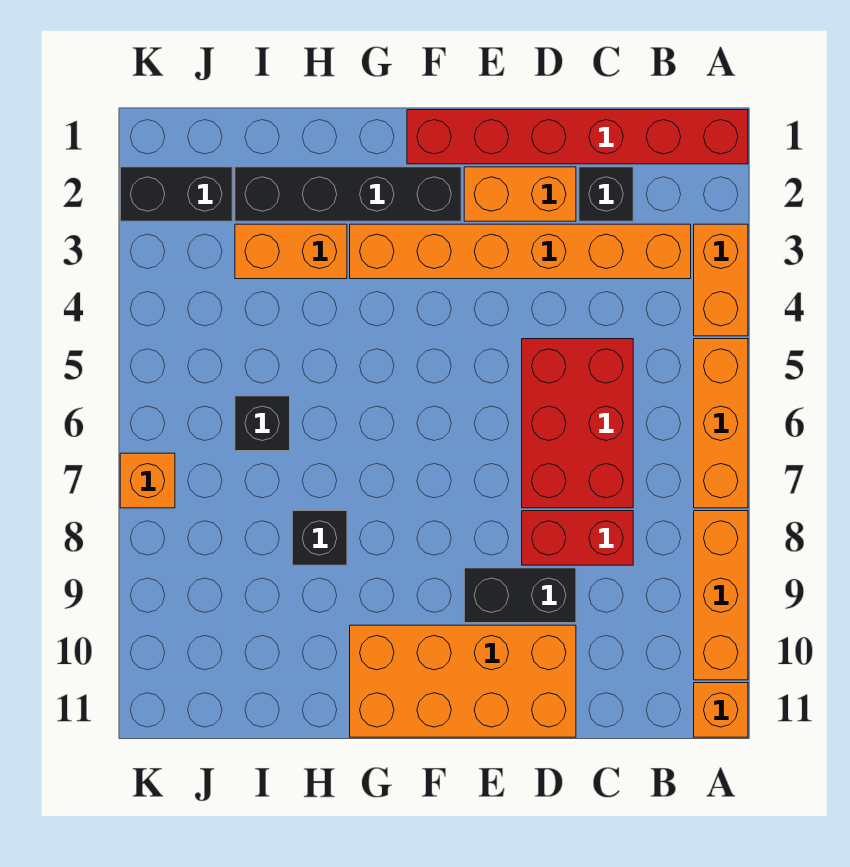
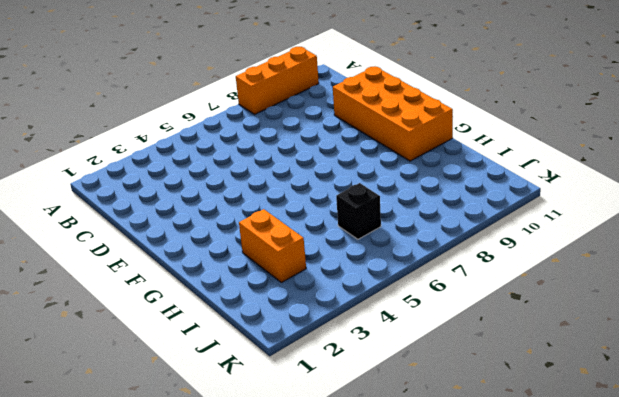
none -> red 1x6 brick [407,110,748,164]
none -> orange 1x2 brick [694,224,748,336]
none -> orange 1x3 brick [694,339,748,508]

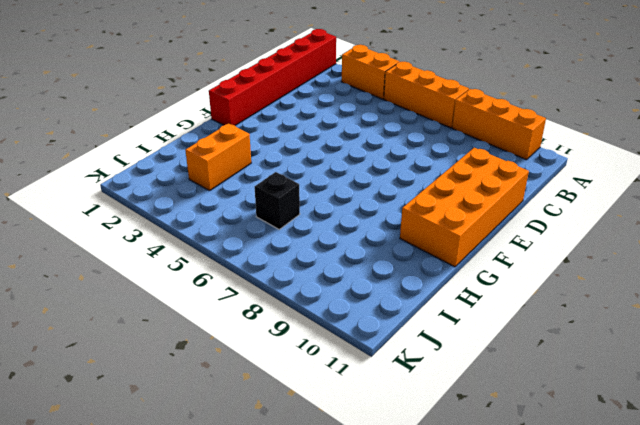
none -> orange 1x1 brick [694,683,748,737]
none -> orange 1x6 brick [350,224,691,279]
none -> black 1x1 brick [579,167,633,221]

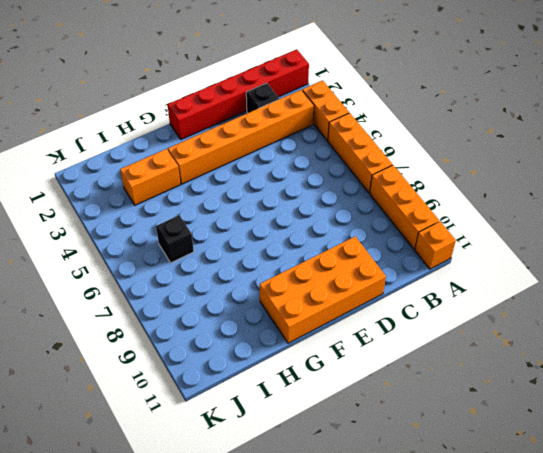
none -> red 2x3 brick [522,339,633,508]
none -> red 1x2 brick [522,511,633,565]
none -> orange 1x2 brick [464,167,576,221]

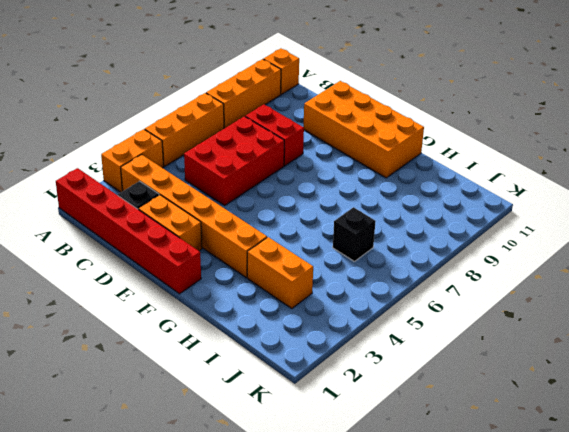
none -> black 1x2 brick [464,568,576,623]
none -> black 1x4 brick [235,167,461,221]
none -> black 1x1 brick [292,511,347,565]

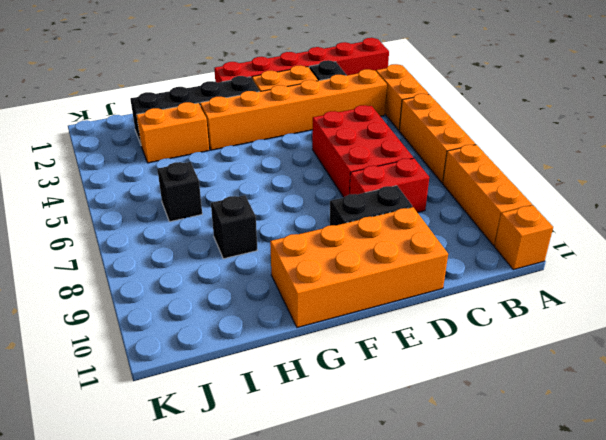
none -> black 1x2 brick [120,167,232,221]
none -> orange 1x1 brick [120,453,175,508]

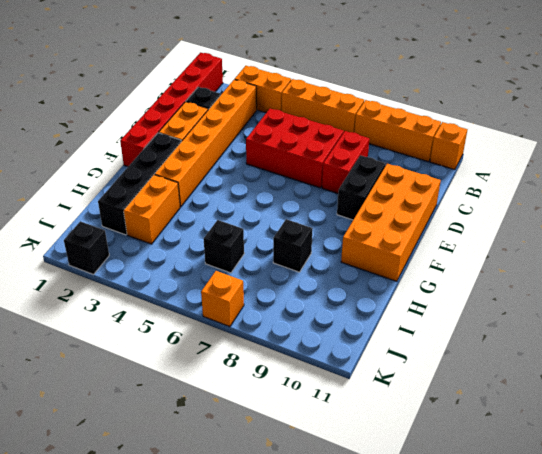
black 1x1 brick [64,221,109,275] -> black 1x2 brick [120,167,232,221]

